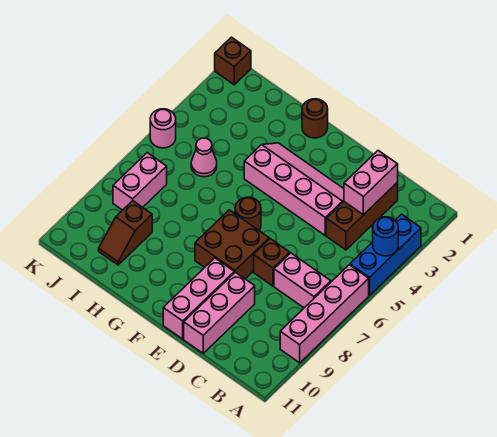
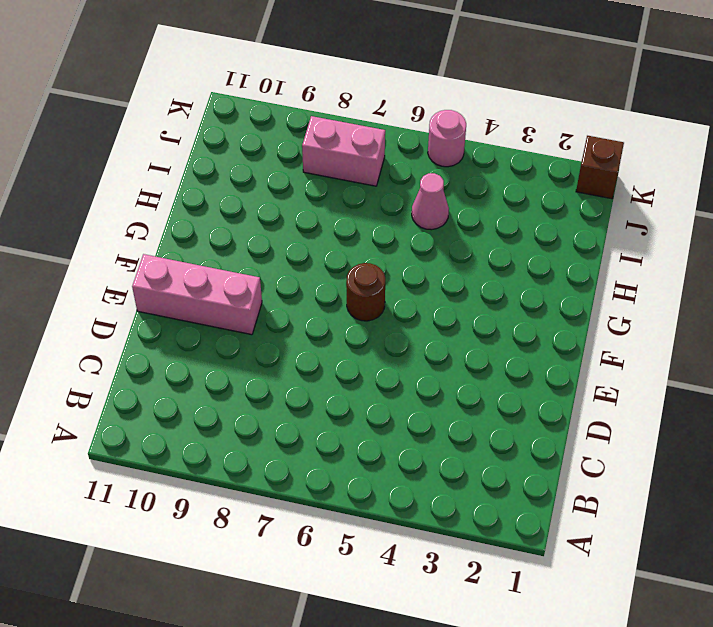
none -> blue 1x3 brick [350,214,421,295]
none -> pink 1x4 brick [280,265,369,363]
none -> pink 1x2 brick [274,253,331,308]

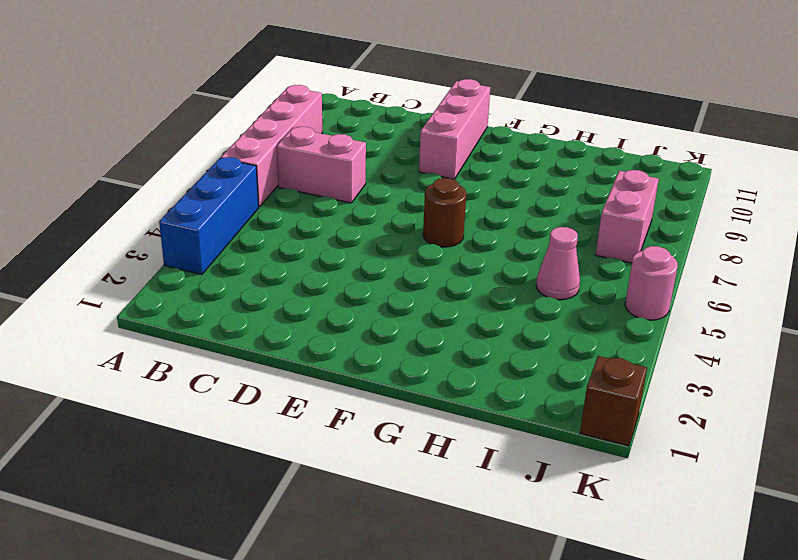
none -> brown 1x3 brick [326,183,398,250]
none -> pink 2x4 slope [244,143,344,236]
none -> brown 1x1 brick [254,239,290,286]

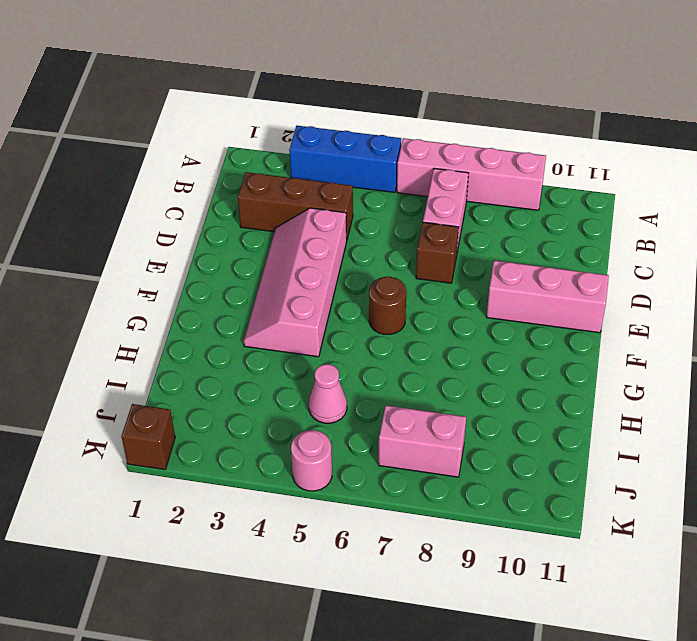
none -> pink 1x3 brick [184,272,255,353]
none -> brown 2x2 brick [195,210,269,279]
none -> brown 1x1 round brick [302,99,328,138]

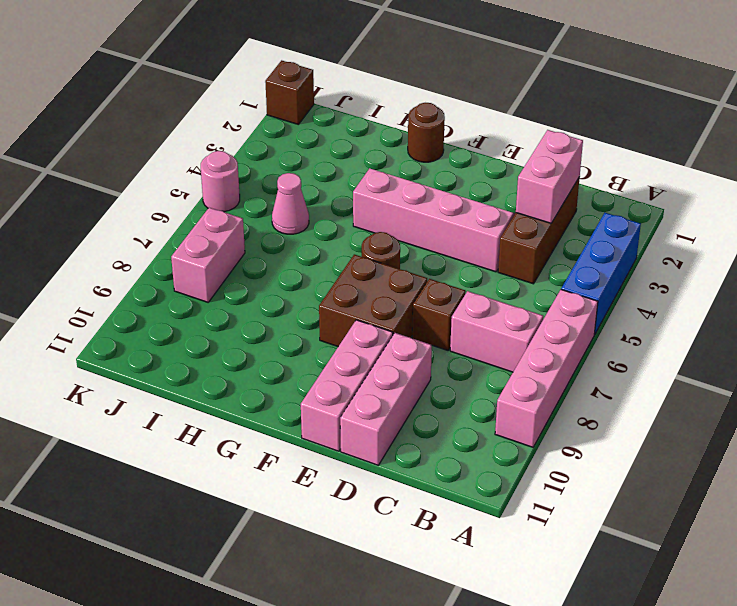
none -> brown 1x2 slope [99,201,152,265]
none -> blue 1x1 round brick [373,217,398,256]

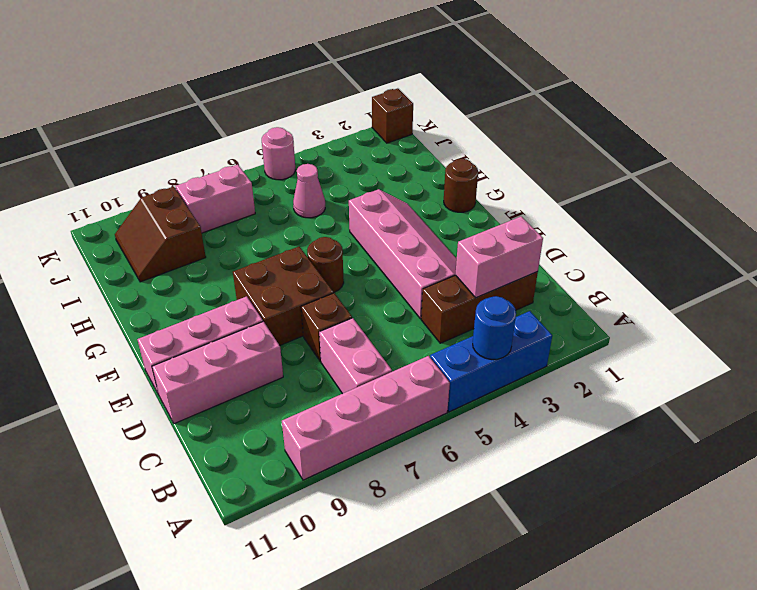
brown 2x2 slope [115,187,206,282] -> brown 1x2 slope [99,201,152,265]

